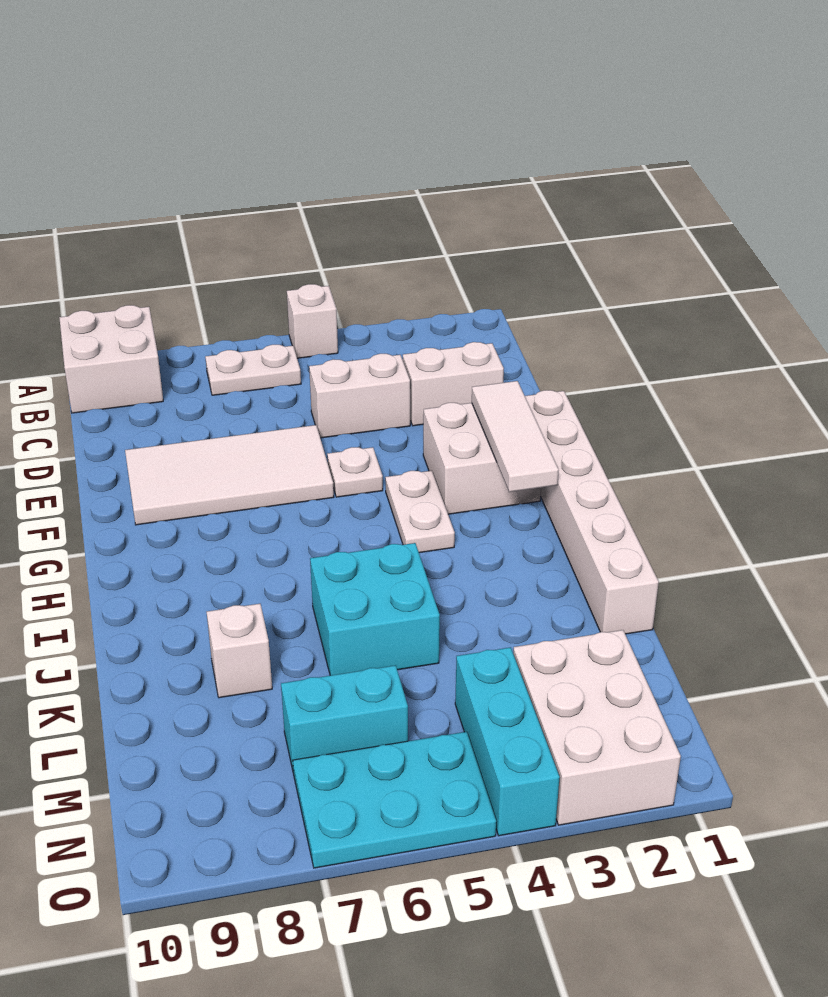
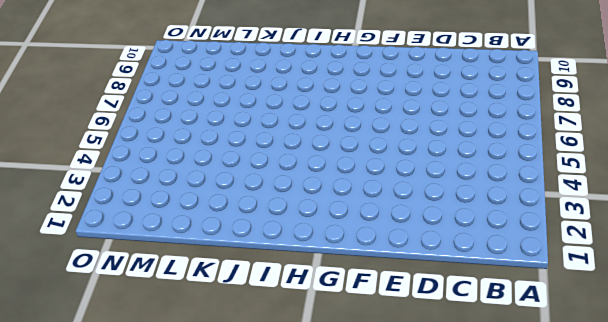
none -> white 1x1 brick [287,284,338,358]
none -> white 2x2 brick [59,305,163,413]
none -> white 1x2 plate [205,345,301,395]

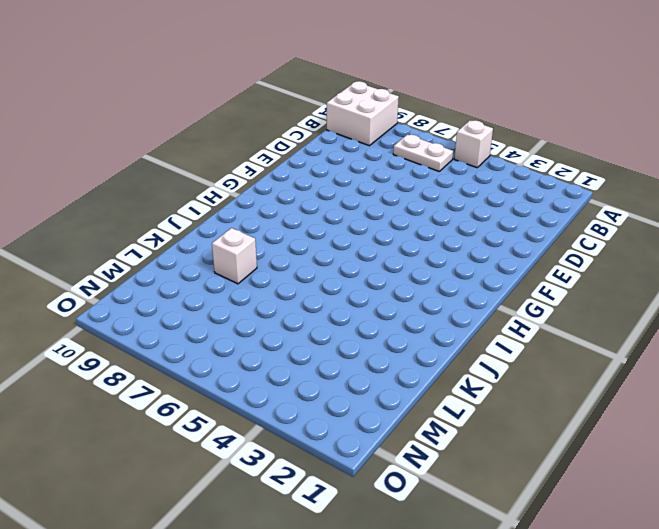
none -> white 1x2 brick [403,342,504,426]
none -> white 1x2 brick [309,354,410,438]
none -> white 2x4 tile [125,425,334,525]

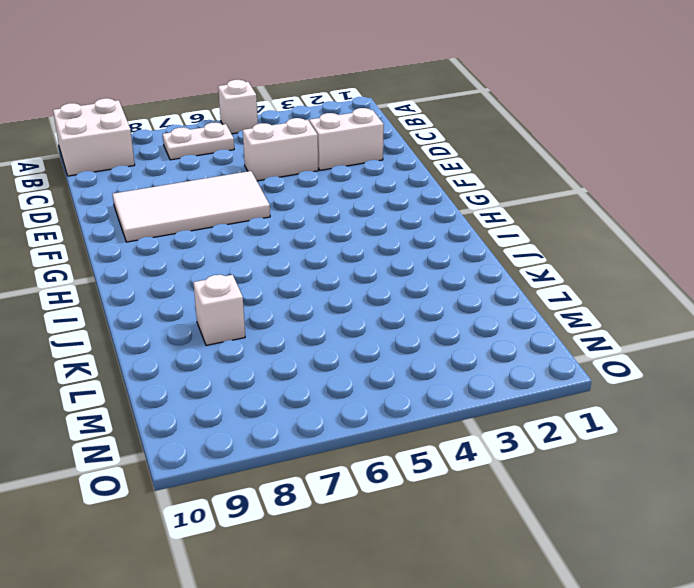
none -> white 1x6 brick [525,390,659,634]
none -> white 2x2 brick [423,403,541,514]
none -> white 1x1 plate [327,447,383,497]

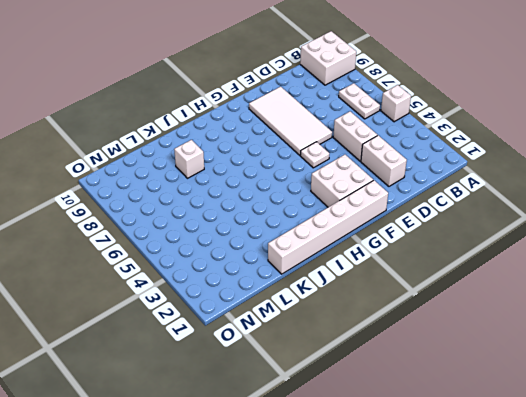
none -> white 1x2 plate [385,471,455,553]
none -> cyan 2x2 brick [310,543,440,676]
none -> white 2x3 brick [513,630,681,825]

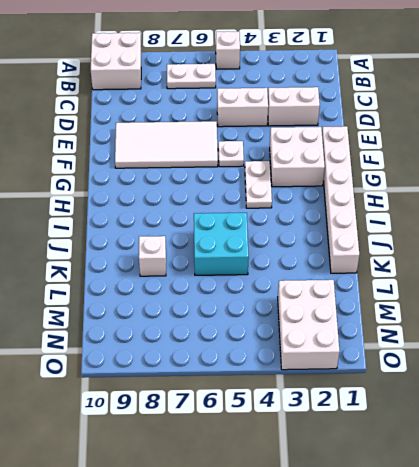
none -> cyan 1x3 brick [455,647,560,836]
none -> cyan 1x2 brick [281,665,408,773]
none -> cyan 2x3 plate [293,732,496,868]

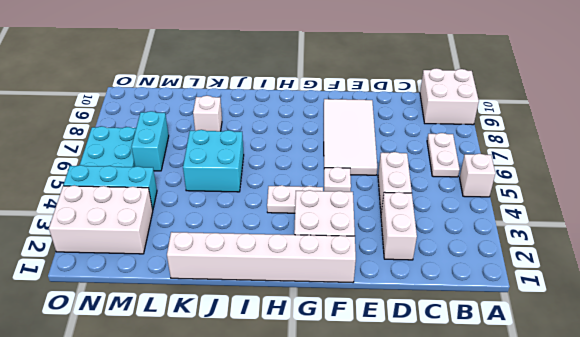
none -> white 1x3 tile [472,381,559,492]

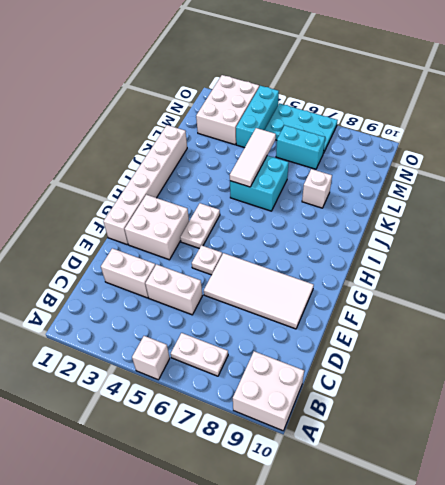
white 1x3 tile [230,128,276,187] -> white 1x3 tile moved to [472,381,559,492]

